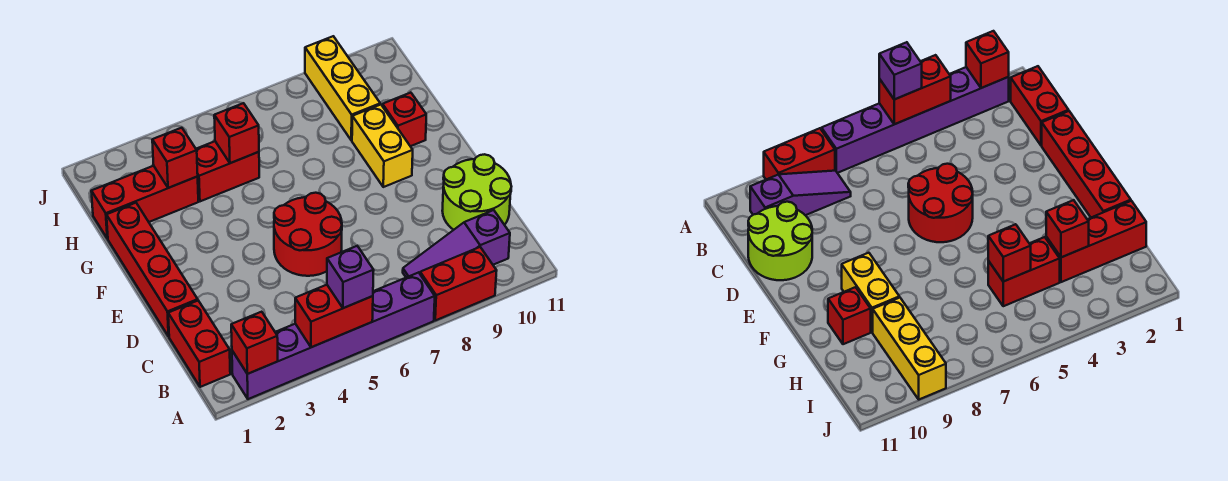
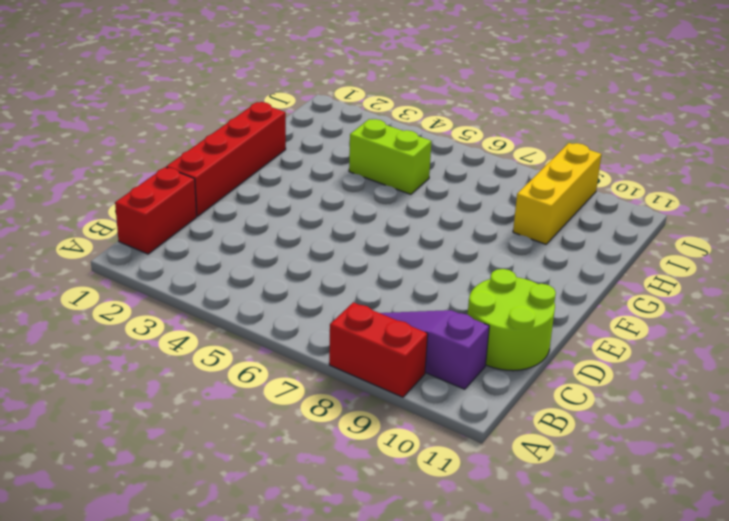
lime 1x2 brick [349,119,431,194] -> red 1x2 brick [196,141,259,201]
none -> purple 1x6 brick [232,272,435,399]
none -> red 2x2 round brick [274,193,342,276]
none -> yellow 1x2 brick [352,104,413,187]

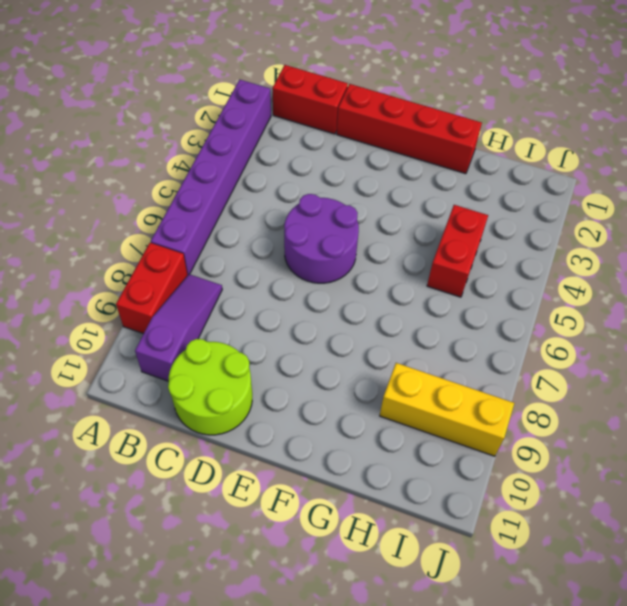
purple 2x2 round brick [284,194,359,283] -> red 2x2 round brick [274,193,342,276]
none -> yellow 1x2 brick [352,104,413,187]
none -> red 1x1 brick [382,93,426,146]
none -> red 1x3 brick [91,166,198,239]

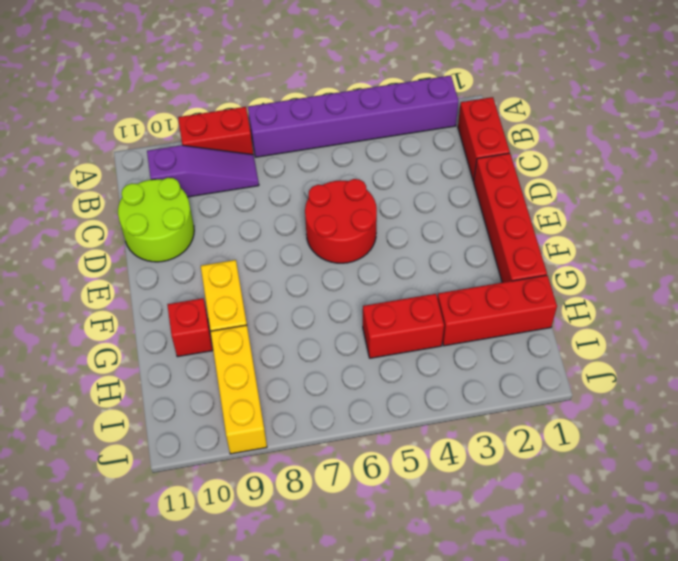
none -> red 1x1 brick [231,312,278,374]
none -> red 1x2 brick [295,285,373,347]
none -> red 1x1 brick [152,128,198,188]

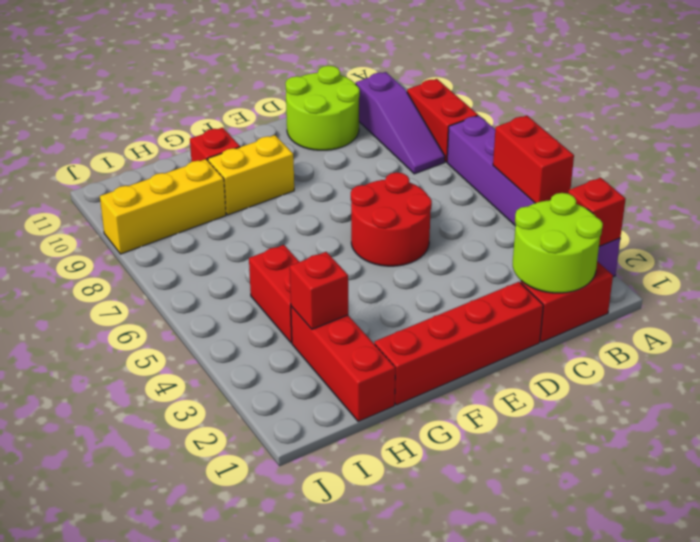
lime 2x2 round brick [513,193,603,293] -> none
none -> red 1x1 brick [214,103,259,163]
none -> purple 1x1 brick [327,246,374,308]

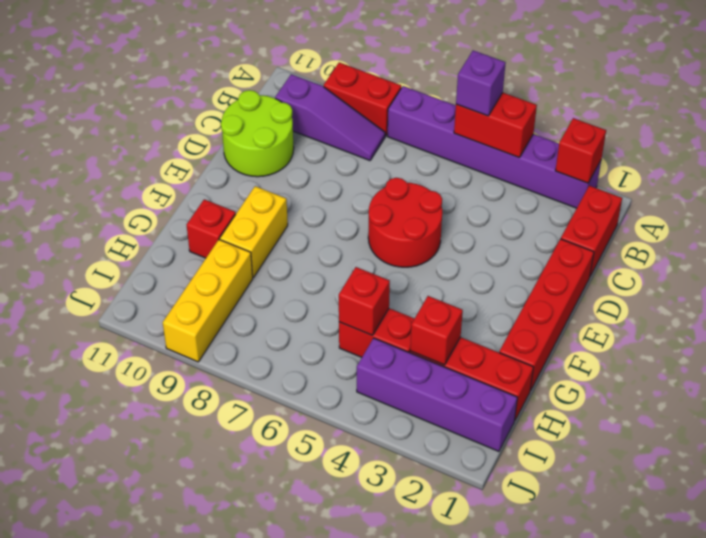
purple 1x4 brick [357,338,518,451] -> none

